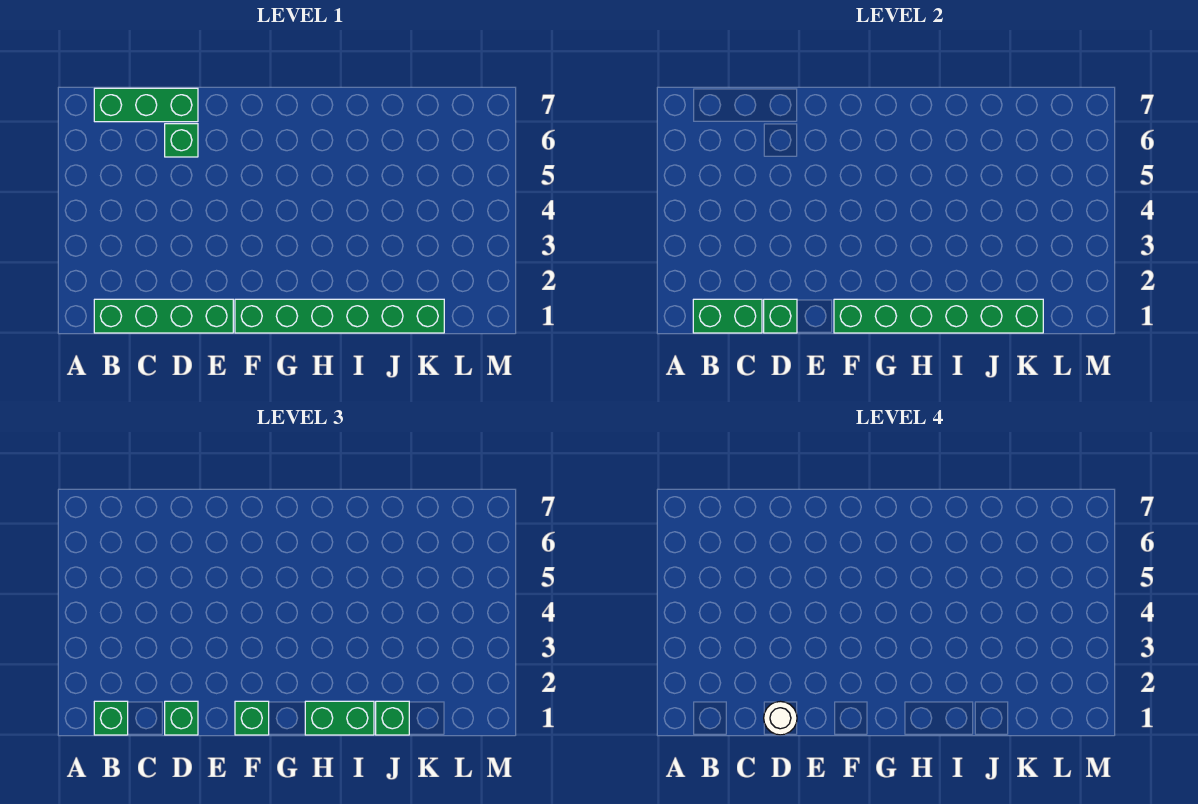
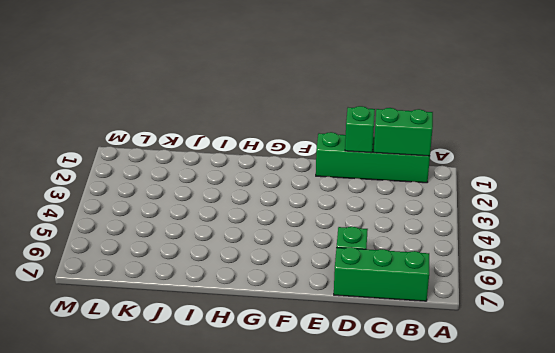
none -> green 1x6 brick [235,299,444,333]
none -> green 1x6 brick [834,299,1043,333]
none -> green 1x1 brick [94,701,128,735]

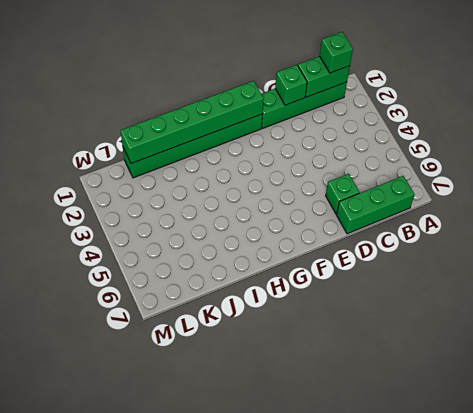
none -> green 1x1 brick [165,701,198,735]
none -> green 1x1 brick [235,701,269,735]
none -> green 1x2 brick [305,701,374,735]

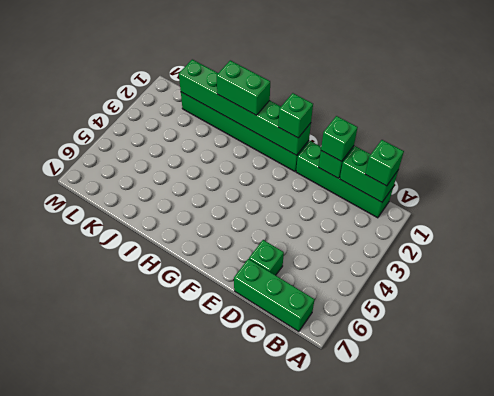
none -> green 1x1 brick [376,701,409,735]
none -> white 1x1 round brick [764,701,797,735]

